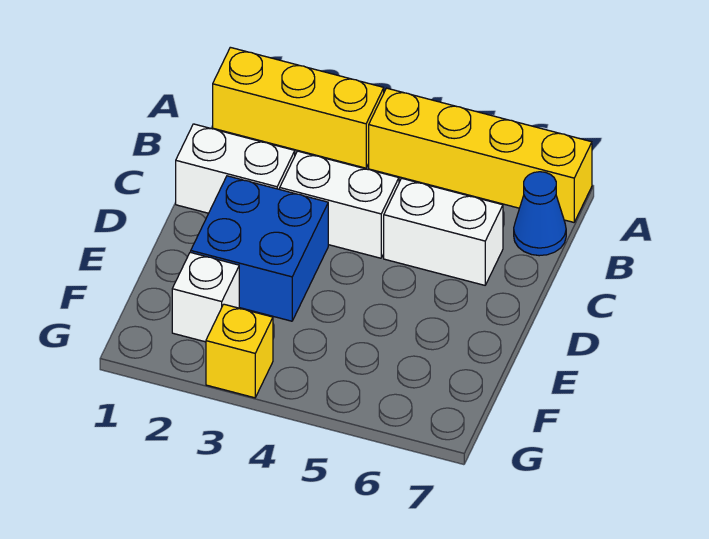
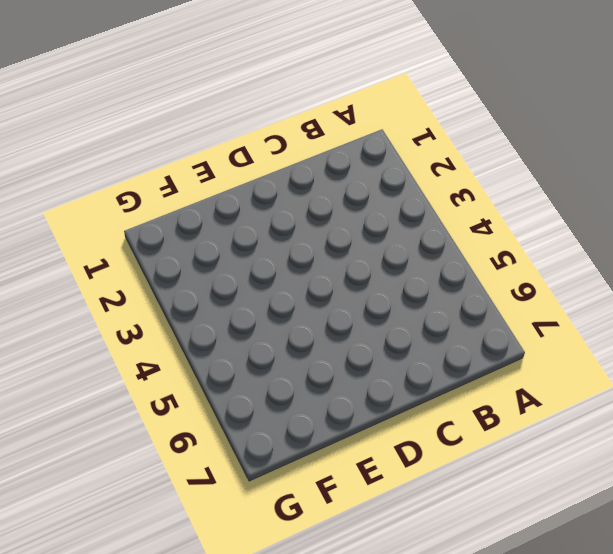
none -> yellow 1x3 brick [213,47,384,168]
none -> yellow 1x4 brick [369,88,592,222]

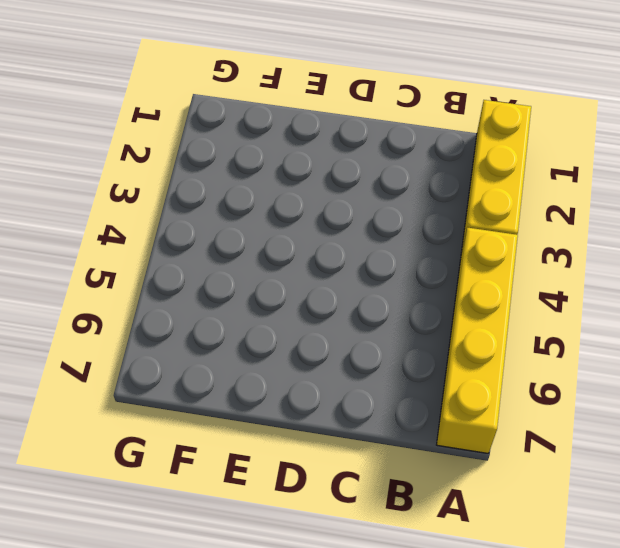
none -> blue 1x1 cone [514,172,566,256]
none -> white 1x2 brick [176,124,295,213]

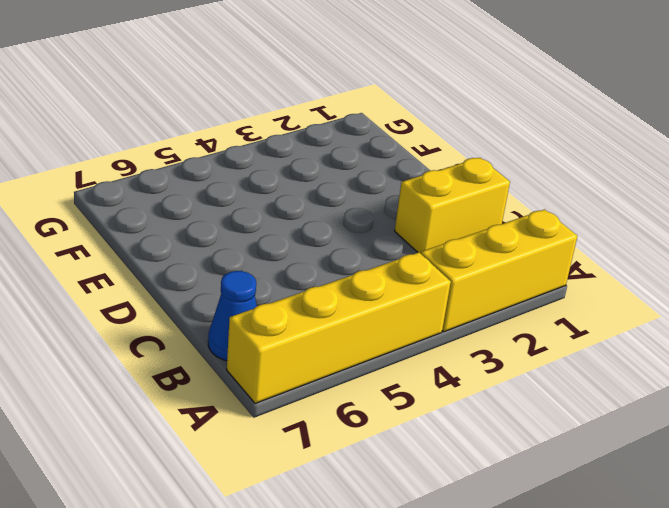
yellow 1x2 brick [395,158,510,254] -> white 1x2 brick [176,124,295,213]
none -> white 1x2 brick [280,151,399,258]
none -> white 1x2 brick [384,178,503,285]

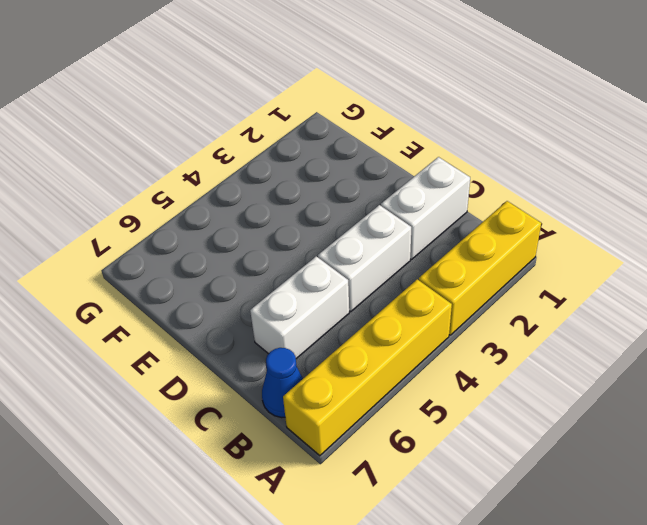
none -> blue 2x2 brick [191,176,328,321]
none -> white 1x1 brick [172,252,239,342]

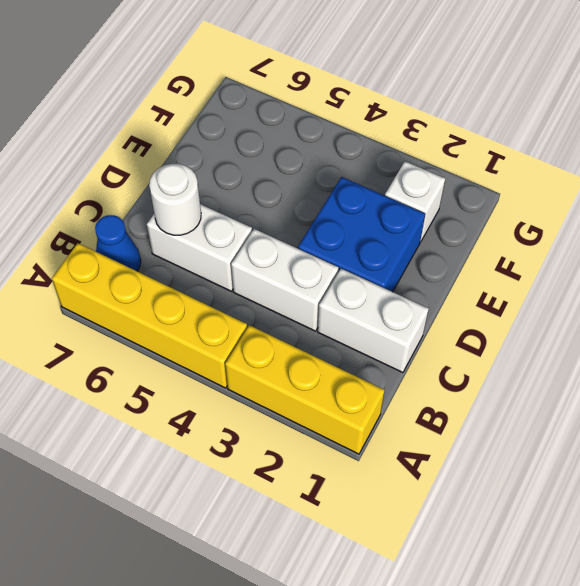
white 1x1 round brick [149,164,201,235] -> none
none -> yellow 1x1 brick [206,304,273,398]

